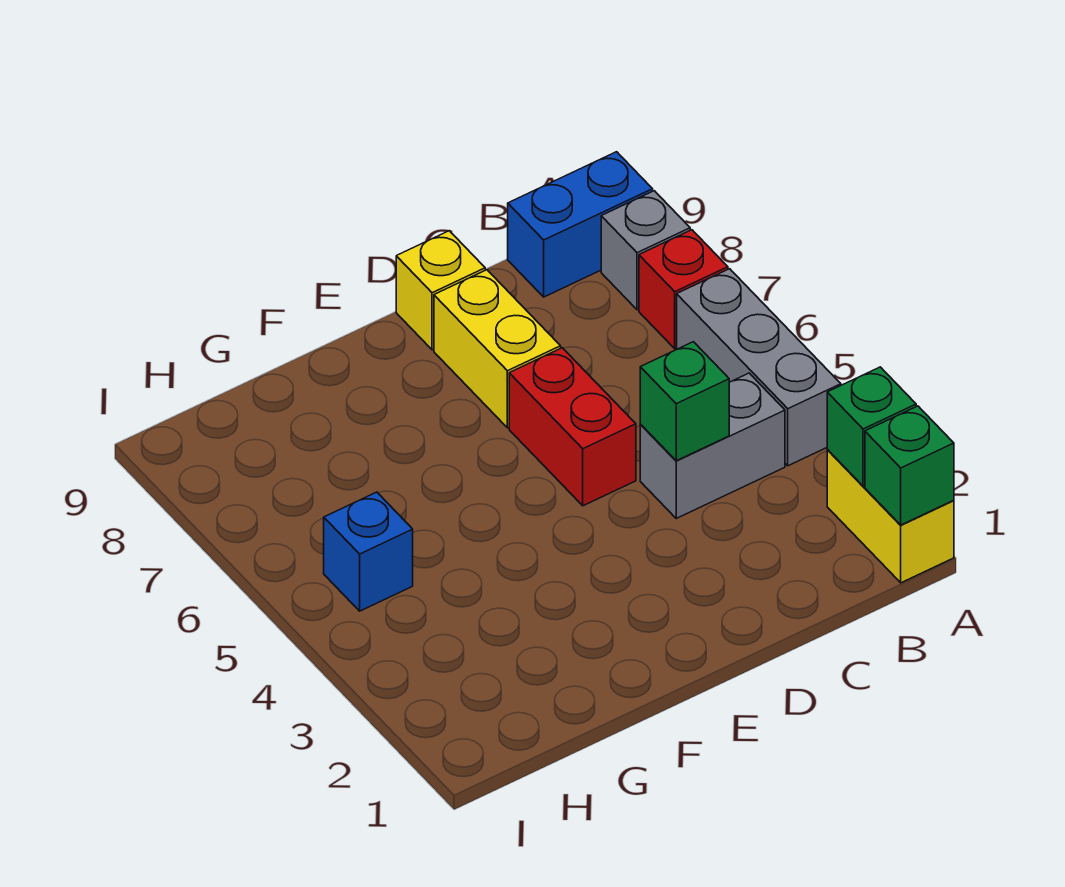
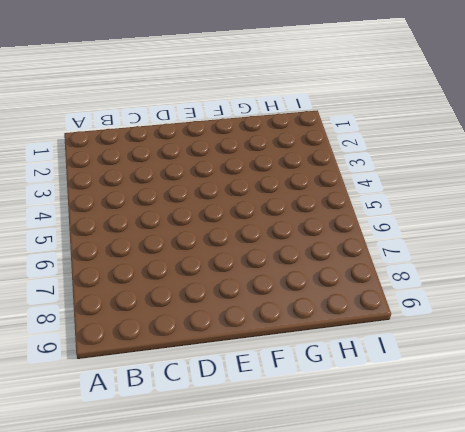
none -> yellow 1x2 brick [827,450,954,583]
none -> grey 1x3 brick [677,269,841,466]
none -> red 1x1 brick [639,230,728,349]

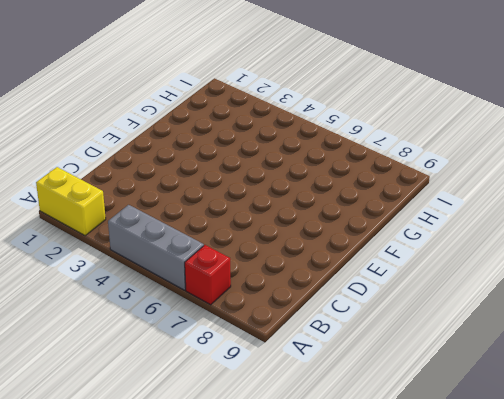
none -> grey 1x1 brick [601,191,690,310]
none -> blue 1x2 brick [508,152,653,297]
none -> grey 1x2 brick [640,373,785,518]

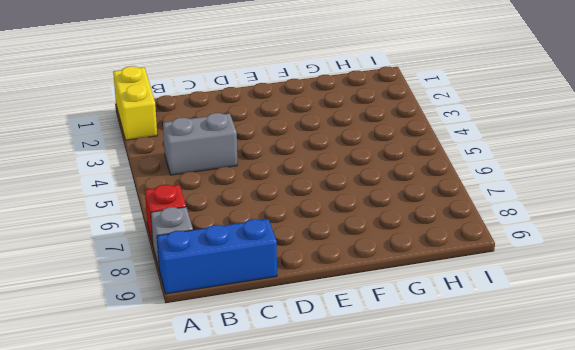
blue 1x3 brick [157,219,277,294] -> blue 1x2 brick [508,152,653,297]
none -> grey 1x3 brick [677,269,841,466]
none -> red 1x2 brick [509,348,636,506]
none -> yellow 1x2 brick [434,270,561,428]

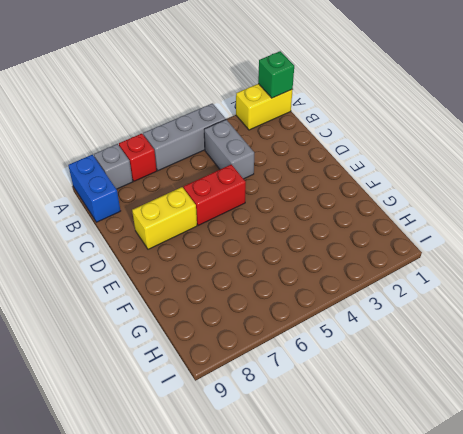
none -> yellow 1x1 brick [396,231,485,350]
none -> blue 1x1 brick [324,492,413,611]
none -> green 1x1 brick [827,367,916,486]

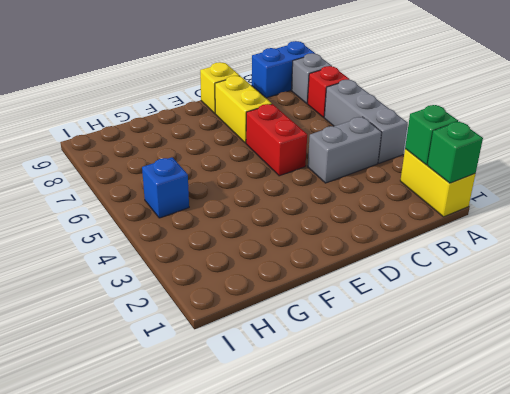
none -> green 1x1 brick [640,342,729,461]

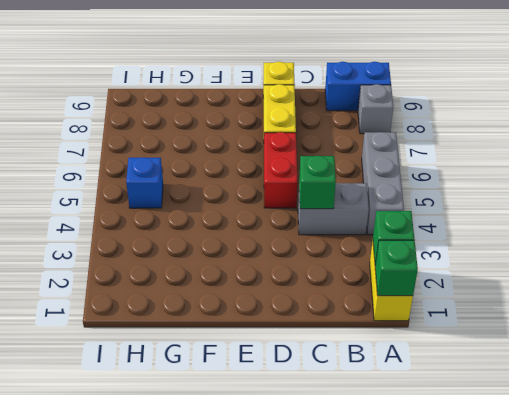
none -> red 1x1 brick [639,230,728,349]

